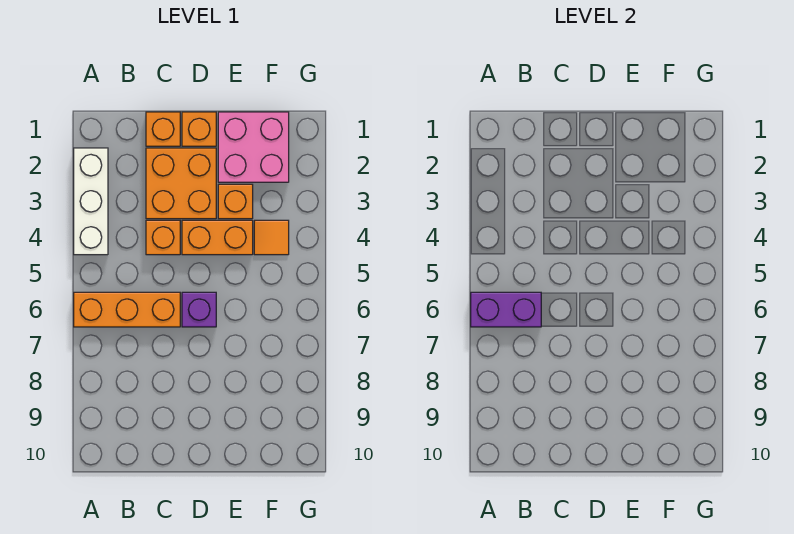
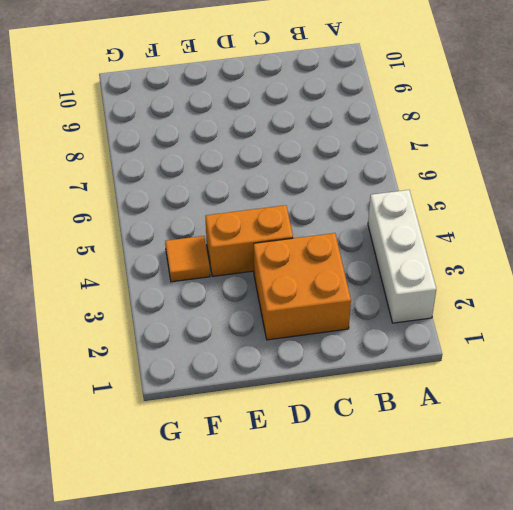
none -> orange 1x3 brick [74,292,180,327]
none -> orange 1x1 brick [146,112,180,146]
none -> orange 1x1 brick [146,220,180,255]

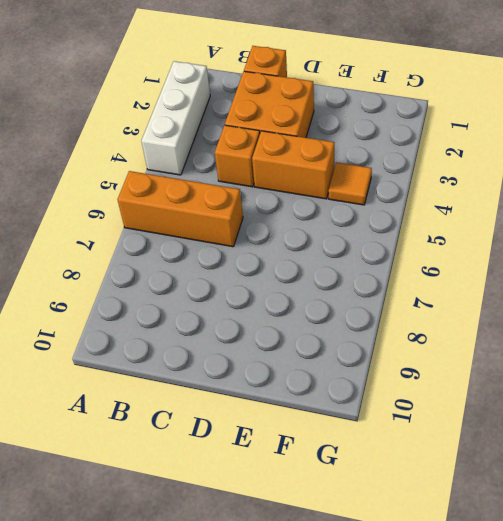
none -> orange 1x1 brick [182,112,216,146]
none -> purple 1x1 brick [182,292,216,327]
none -> pink 2x2 brick [218,112,289,182]

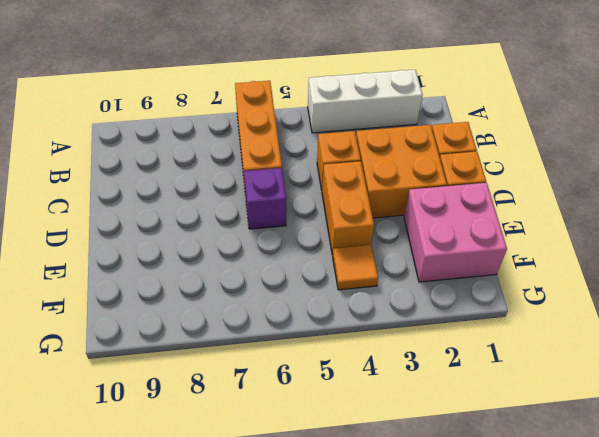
none -> orange 1x1 brick [218,184,253,219]
none -> purple 1x2 brick [471,292,541,327]

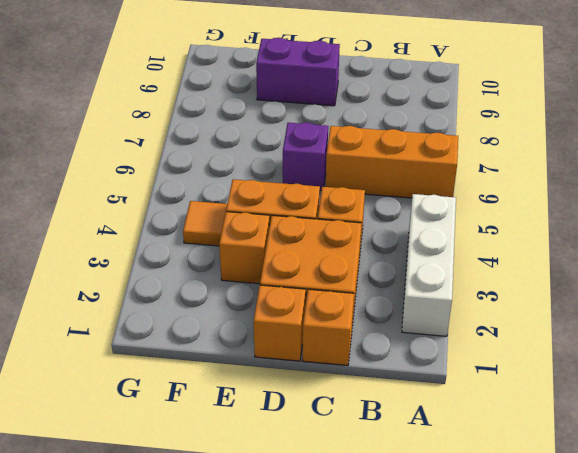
purple 1x2 brick [256,38,340,106] -> purple 1x2 brick moved to [471,292,541,327]
none -> pink 2x2 brick [218,112,289,182]

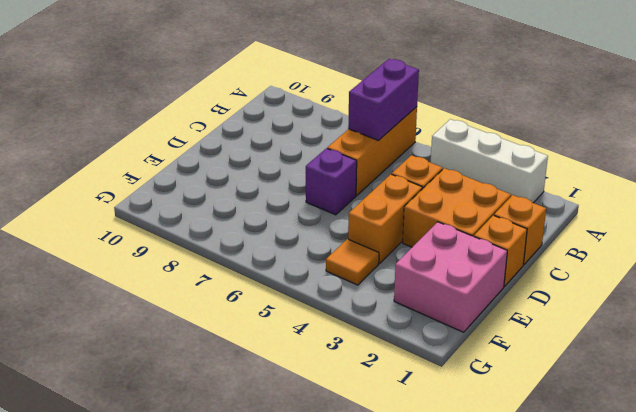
none -> orange 1x1 brick [218,184,253,219]

